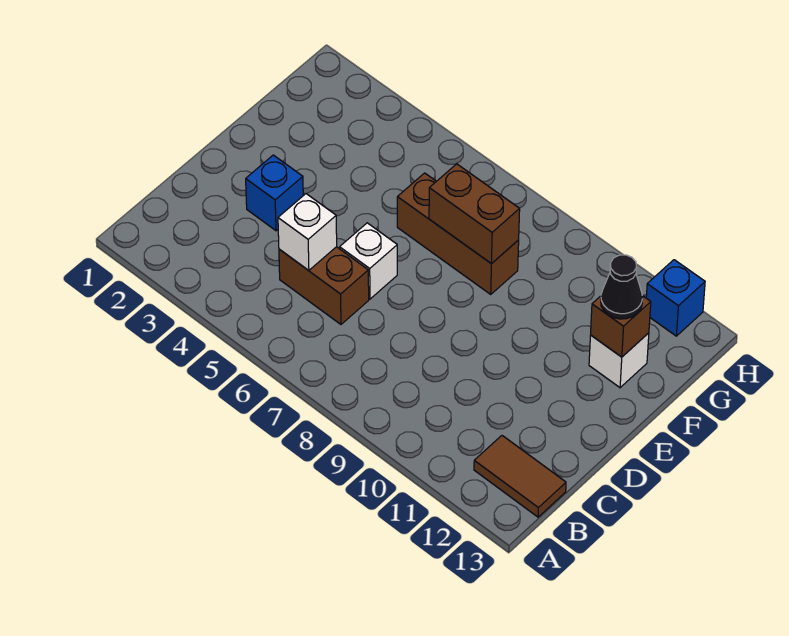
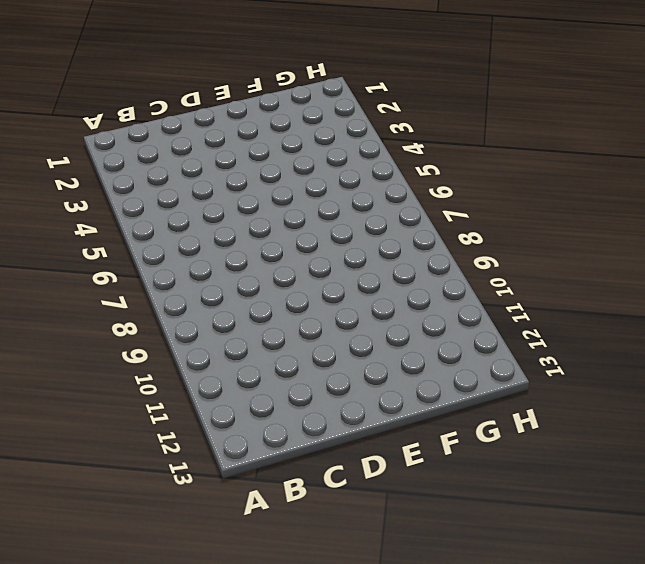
none -> brown 1x2 tile [474,436,566,517]
none -> brown 1x2 brick [279,247,369,324]

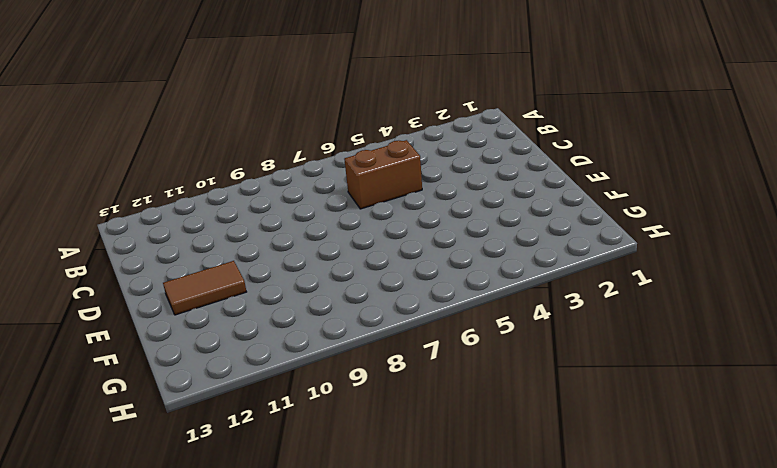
brown 1x2 tile [163,261,246,315] -> brown 1x2 tile moved to [474,436,566,517]
none -> blue 1x1 brick [246,155,303,231]
none -> white 1x1 brick [340,223,397,299]

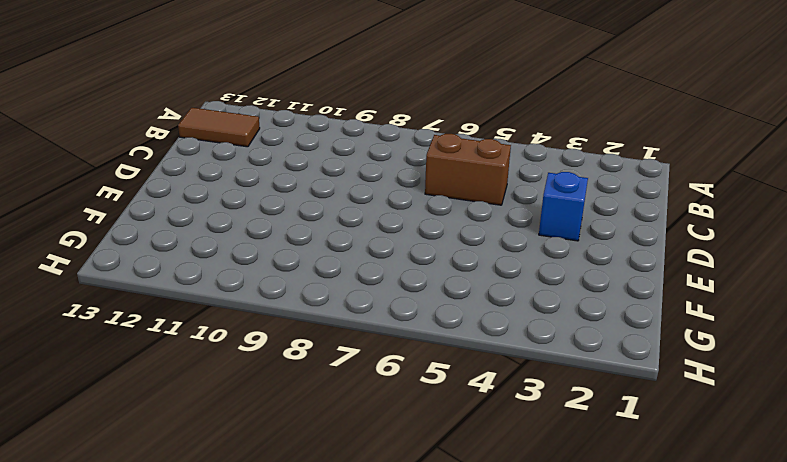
none -> white 1x1 brick [340,223,397,299]
none -> brown 1x3 brick [397,173,519,294]

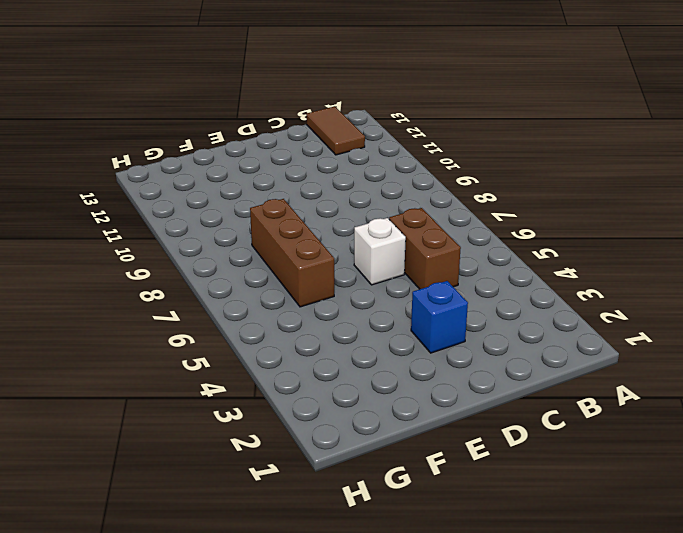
none -> white 1x1 brick [589,333,649,388]
none -> blue 1x1 brick [646,260,705,336]

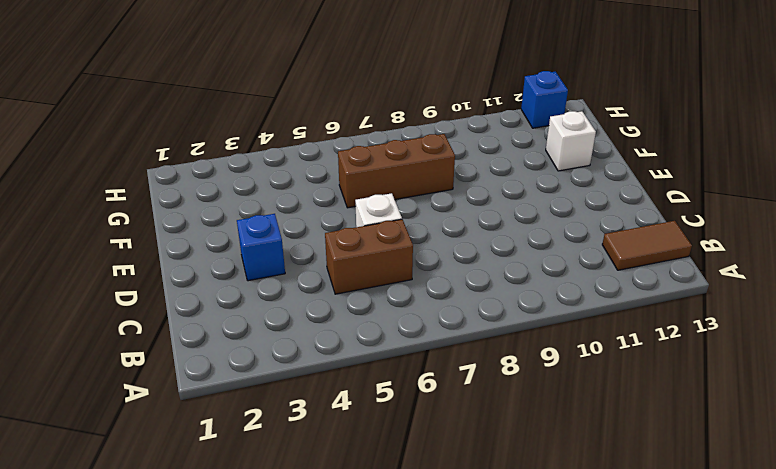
none -> white 1x1 brick [278,194,337,270]
none -> brown 1x2 brick [429,164,520,263]

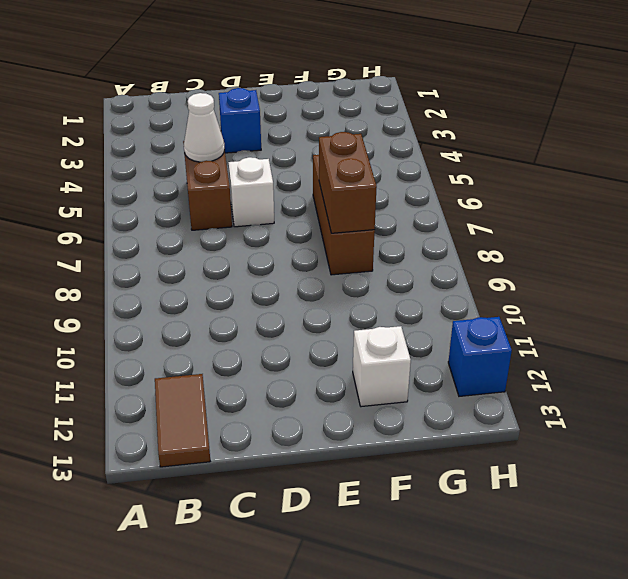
white 1x1 cone [184,93,225,162] -> white 1x1 brick [278,194,337,270]
none -> brown 1x1 brick [591,296,651,357]
none -> black 1x1 cone [601,255,643,319]

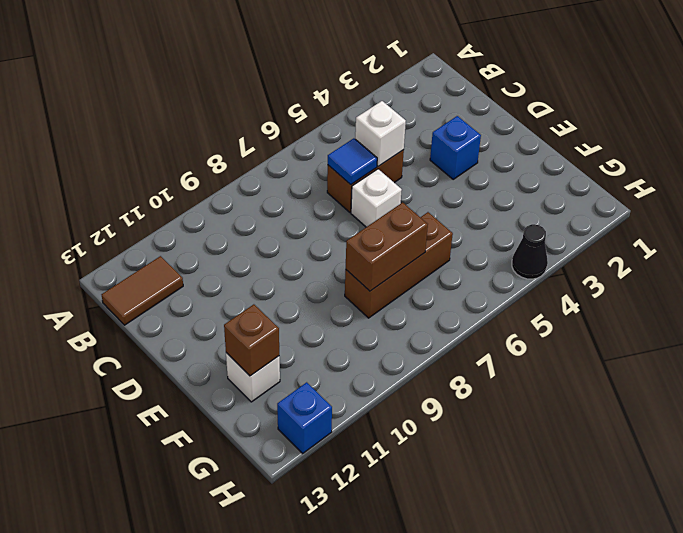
blue 1x1 tile [328,138,377,185] -> none
black 1x1 cone [512,224,548,279] -> black 1x1 cone moved to [601,255,643,319]

